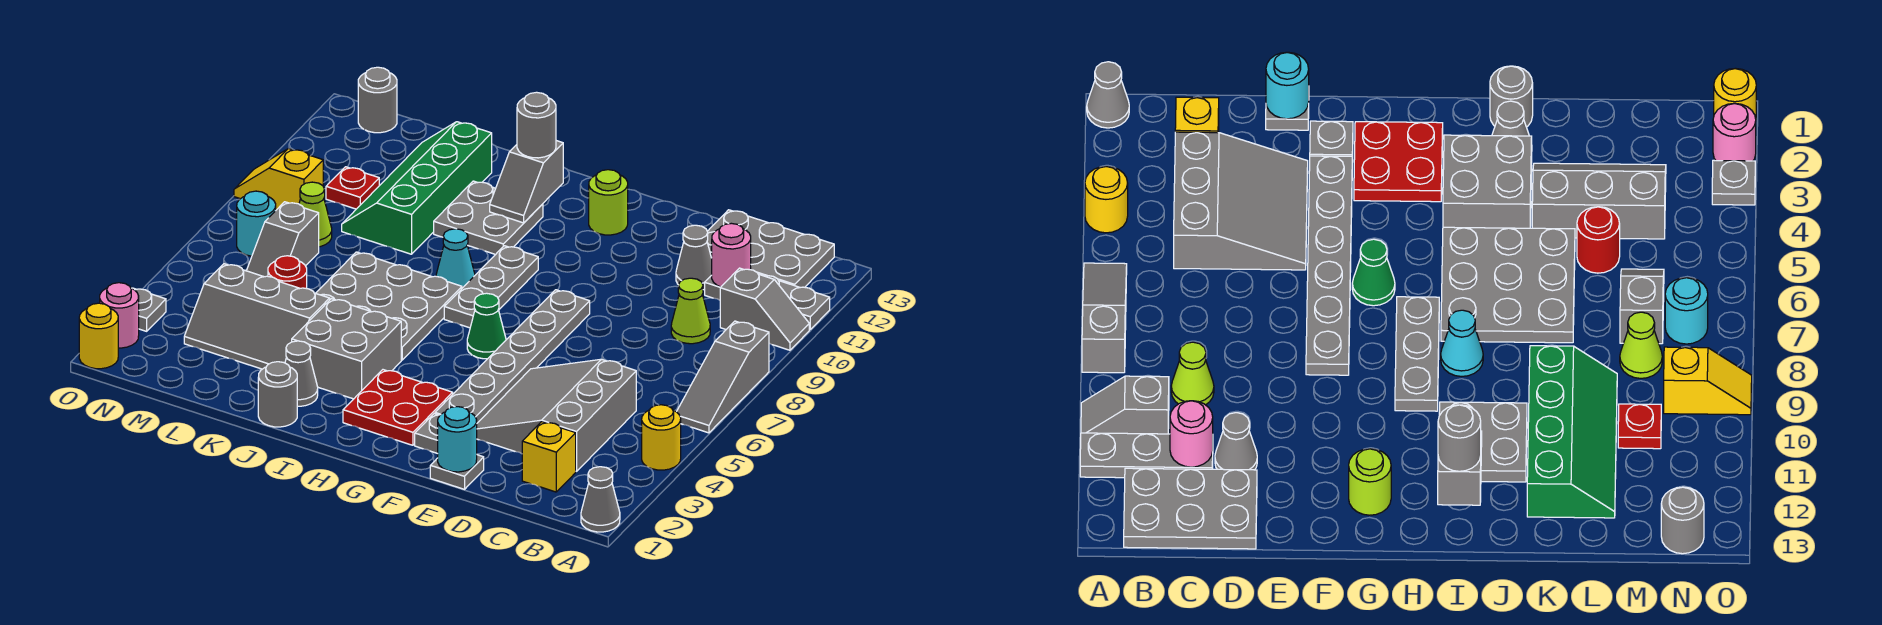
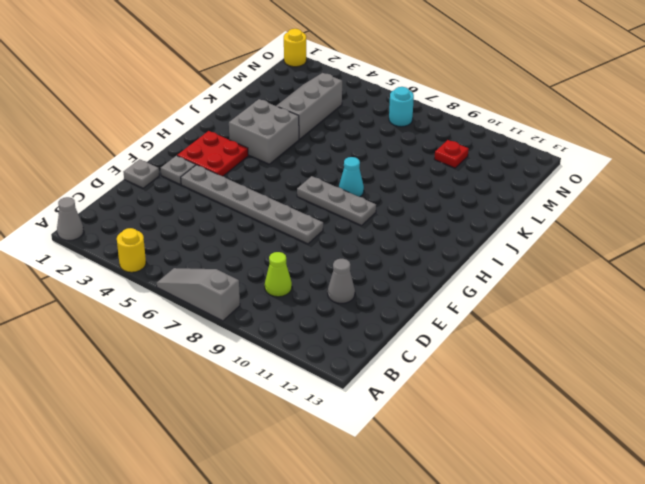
none -> grey 1x2 slope [720,268,809,350]
none -> grey 1x3 plate [705,275,830,330]
none -> grey 2x3 plate [707,210,834,288]
none -> yellow 1x1 brick [522,422,576,492]

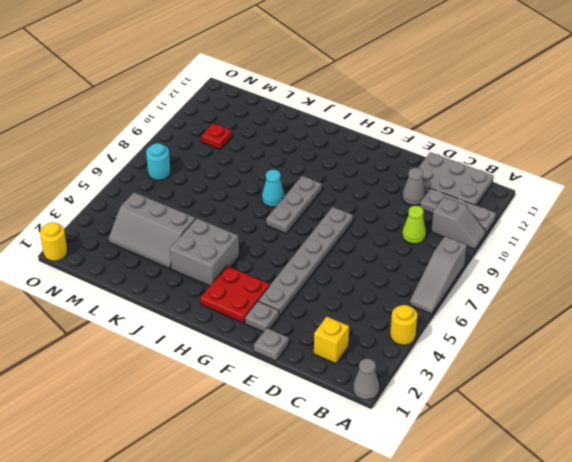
none -> grey 3x3 slope [477,359,636,471]
none -> green 1x1 cone [467,293,506,359]
none -> lime 1x1 round brick [589,170,628,235]
none -> grey 3x3 plate [316,252,462,360]

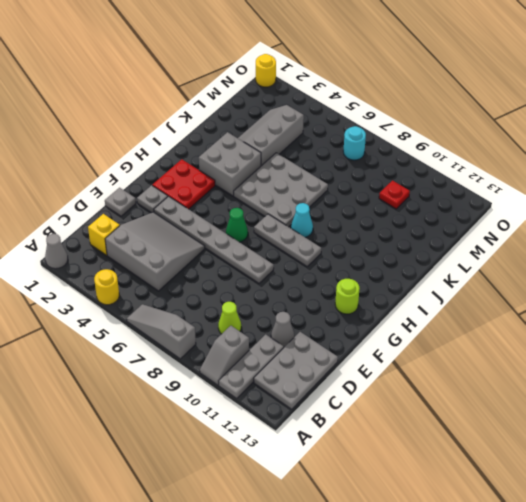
none -> grey 2x2 plate [434,181,543,255]
none -> grey 1x1 round brick [258,362,297,427]
none -> grey 1x1 cone [285,341,318,406]
none -> green 2x4 slope [342,122,492,254]

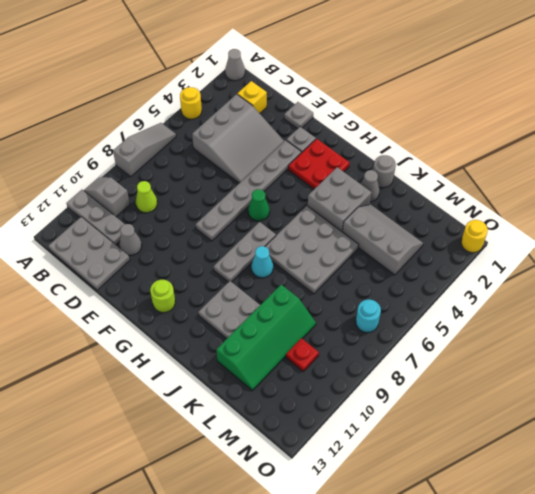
none -> red 1x1 round brick [268,256,307,289]
none -> grey 1x2 slope [247,202,319,277]
none -> lime 1x1 cone [299,182,332,247]
none -> yellow 1x2 slope [234,149,323,210]

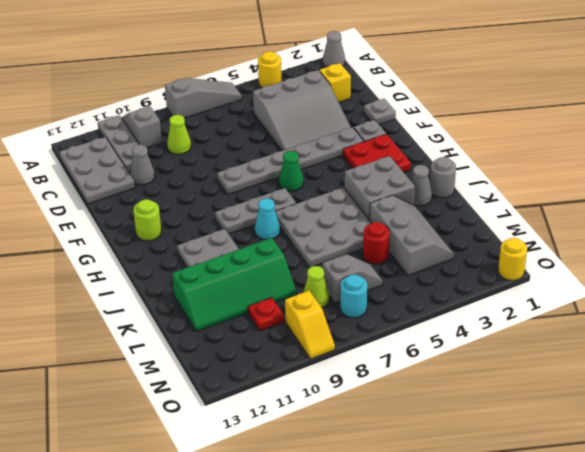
none -> grey 1x1 round brick [358,67,397,133]
none -> pink 1x1 round brick [100,283,139,348]
none -> grey 1x1 plate [132,288,166,331]
none -> pink 1x1 round brick [711,223,751,287]

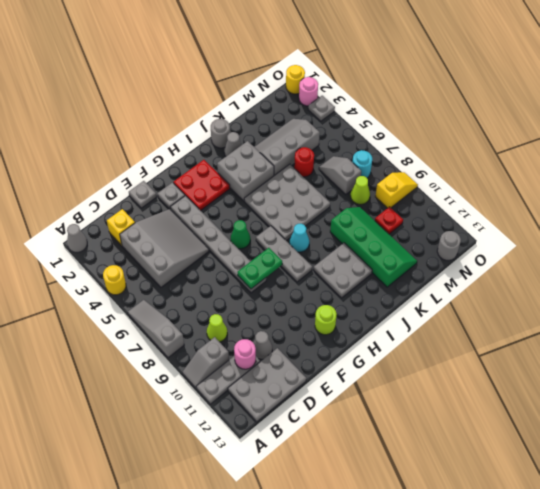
green 1x2 plate [238,248,282,289] -> none
none -> cyan 1x1 round brick [438,407,477,472]
none -> grey 1x2 slope [490,141,563,223]
none -> grey 1x1 round brick [517,92,556,158]

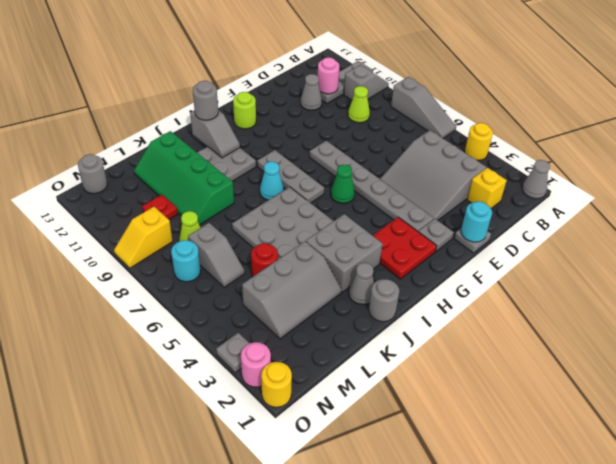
none -> grey 2x3 plate [707,210,834,288]

